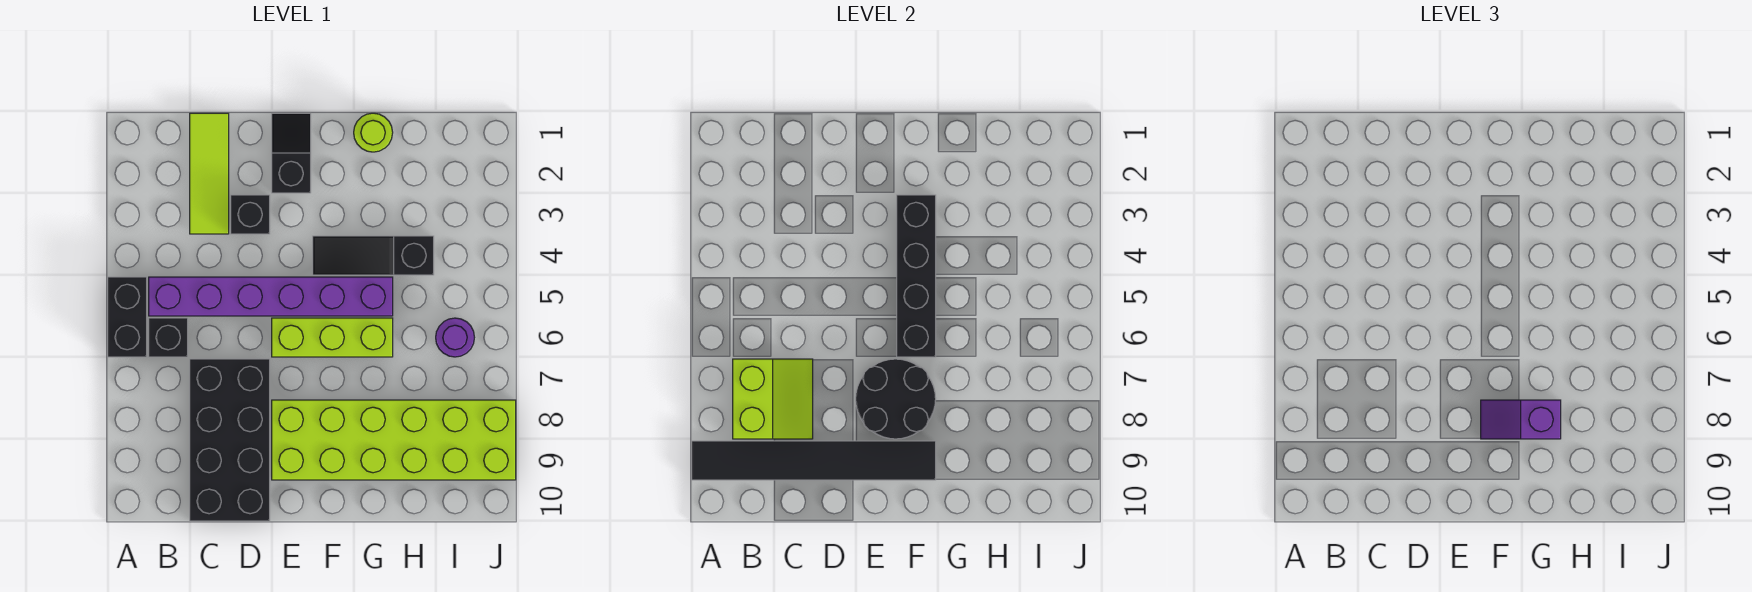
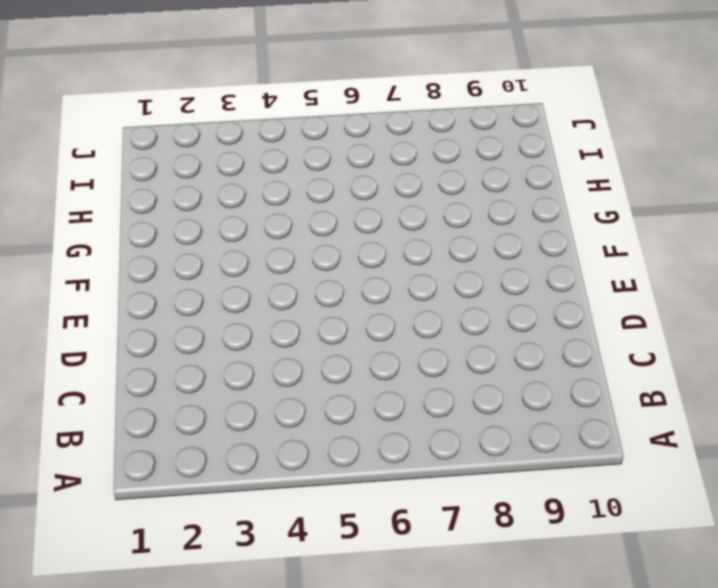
none -> black 1x2 brick [108,277,147,357]
none -> purple 1x6 brick [149,277,393,316]
none -> black 1x1 brick [149,318,188,357]

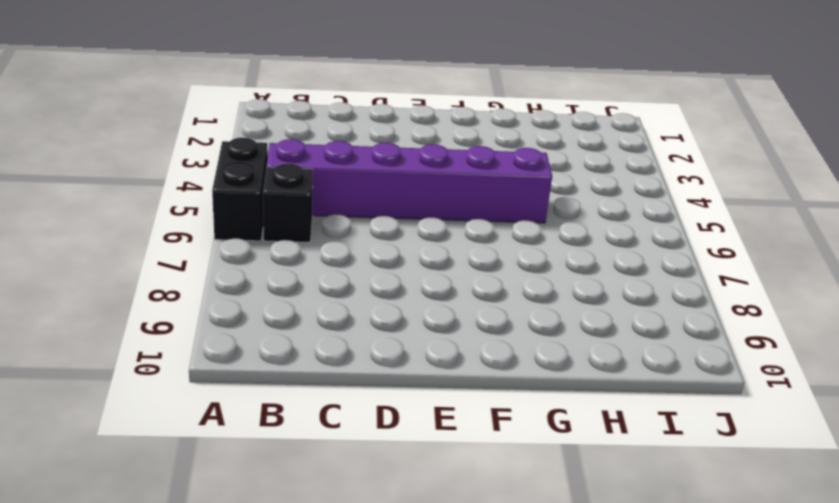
none -> lime 1x3 tile [190,113,229,234]
none -> black 2x4 brick [190,359,270,521]
none -> black 1x1 brick [231,195,270,234]

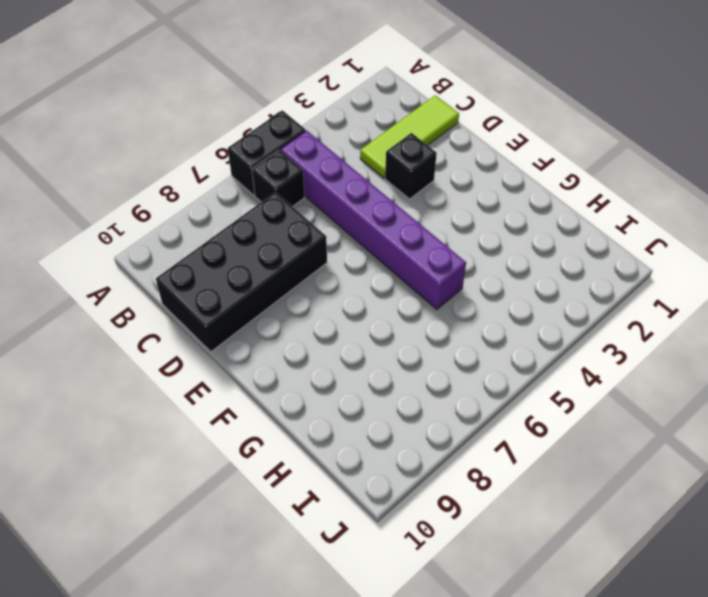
none -> black 1x2 slope [272,113,311,193]
none -> lime 1x3 brick [272,318,393,357]
none -> lime 2x6 brick [272,400,516,480]

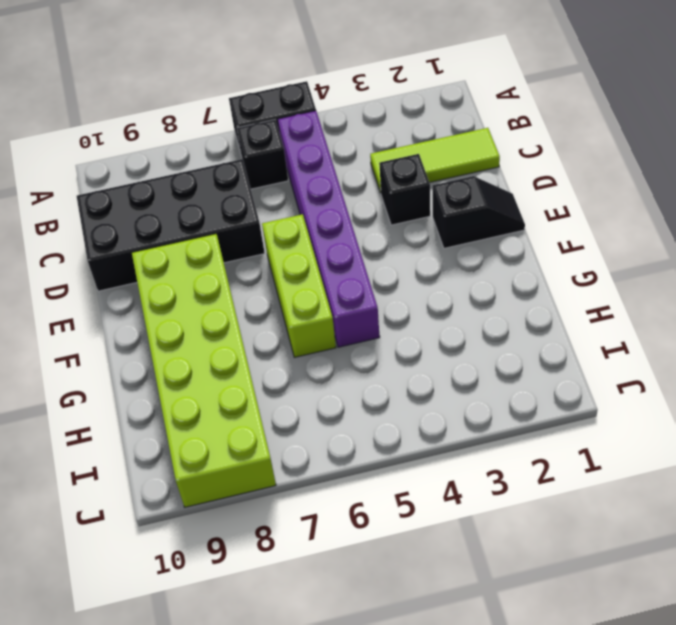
none -> black 1x3 slope [313,236,434,275]
none -> lime 1x1 round brick [354,113,393,152]
none -> purple 1x1 round brick [436,318,474,357]

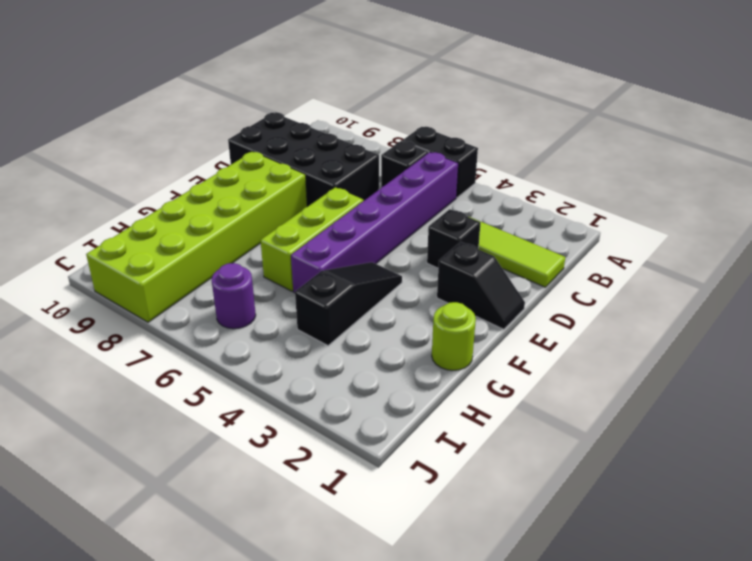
none -> black 1x6 tile [692,441,936,480]
none -> lime 2x2 slope [733,359,813,439]
none -> black 2x2 round brick [856,359,936,439]

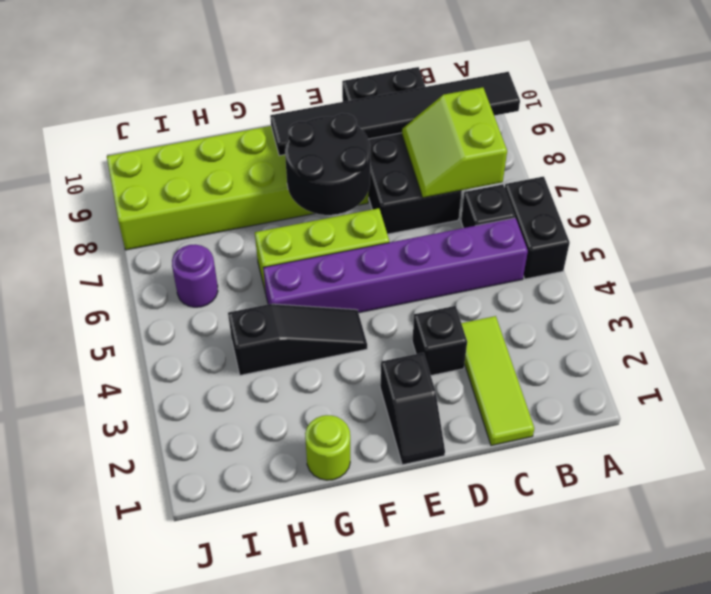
none -> black 1x4 brick [897,195,936,357]
none -> purple 1x2 slope [1481,400,1561,439]

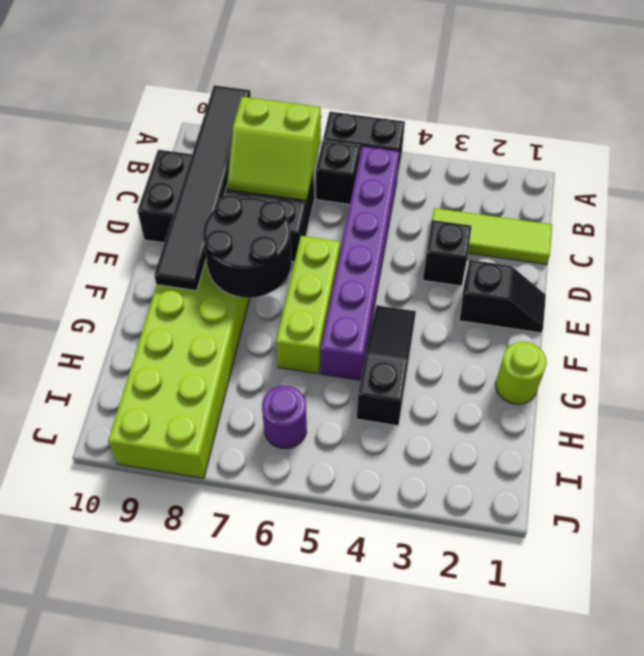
none -> black 1x4 brick [897,195,936,357]
none -> purple 1x2 slope [1481,400,1561,439]

